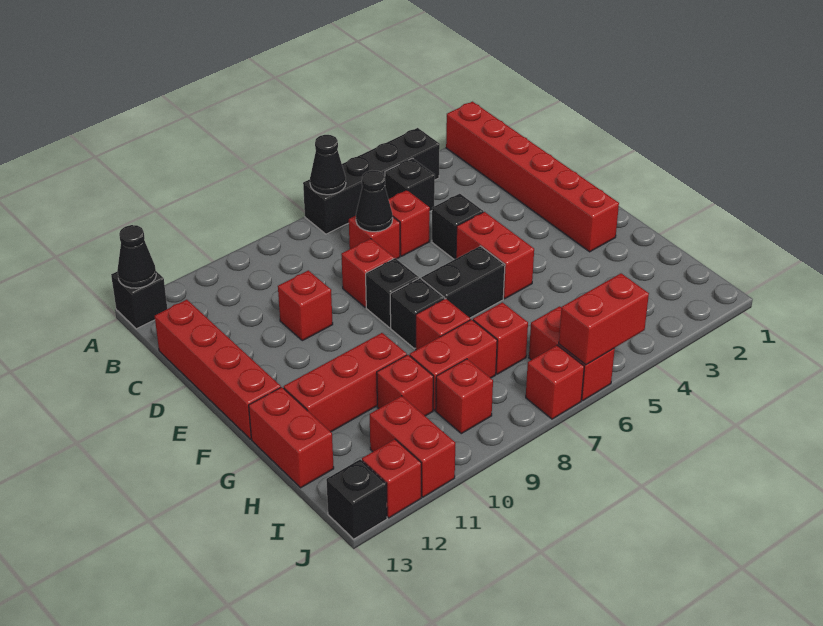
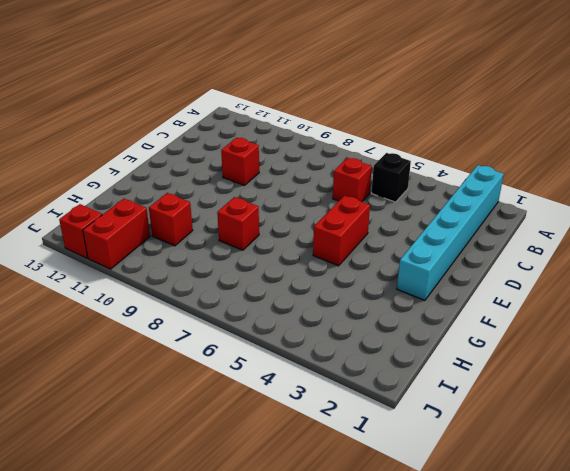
cyan 1x6 brick [397,165,504,300] -> red 1x6 brick [446,102,619,252]
none -> black 1x4 brick [303,128,440,234]
none -> black 1x1 brick [111,271,167,329]
none -> red 1x1 brick [349,216,400,259]
none -> red 1x4 brick [155,300,281,439]

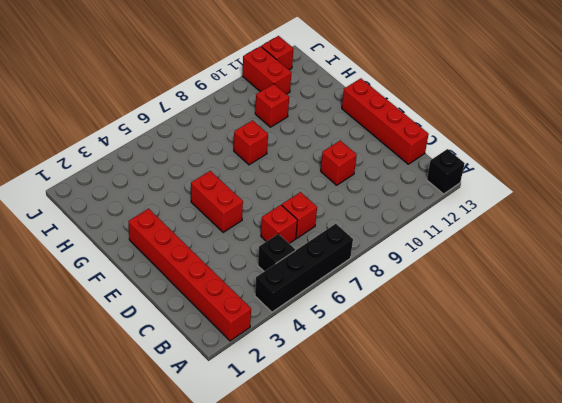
none -> black 1x1 brick [432,194,483,260]
none -> red 1x1 brick [341,239,394,307]
none -> black 1x1 brick [366,258,419,328]
none -> black 1x2 brick [421,246,505,318]

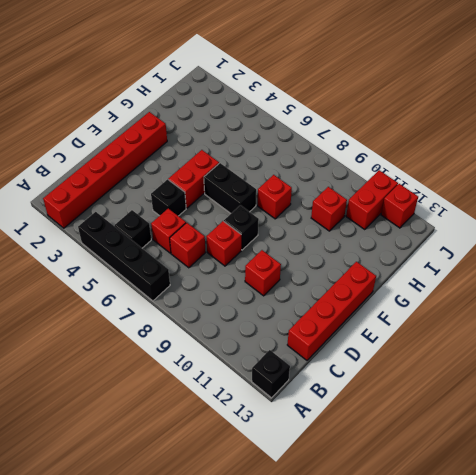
none -> black 1x1 brick [390,278,444,349]
none -> red 1x3 brick [284,333,407,432]
none -> red 1x2 brick [249,387,334,488]
none -> red 1x1 brick [473,302,528,374]

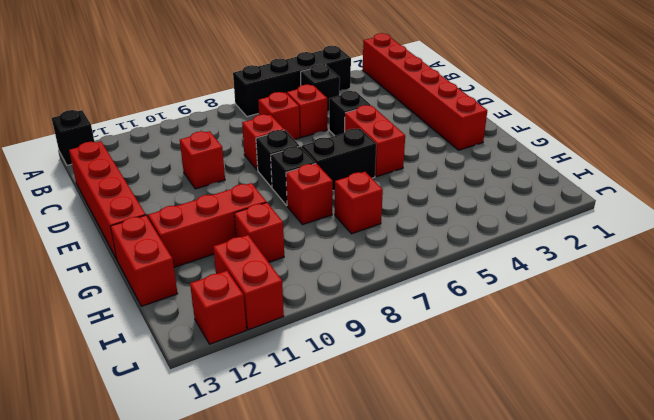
none -> red 1x2 brick [409,319,497,410]
none -> red 1x2 brick [529,306,615,401]
none -> red 1x1 brick [436,359,493,434]
none -> red 1x1 brick [526,345,584,419]

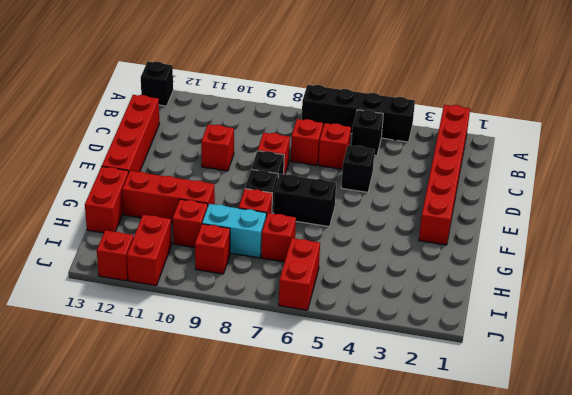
cyan 1x2 brick [202,204,266,258] -> red 1x2 brick [409,319,497,410]
none -> red 1x2 brick [456,212,534,299]
none -> red 1x1 brick [526,345,584,419]
none -> black 1x1 brick [326,459,387,539]
none -> black 1x1 cone [310,135,346,195]

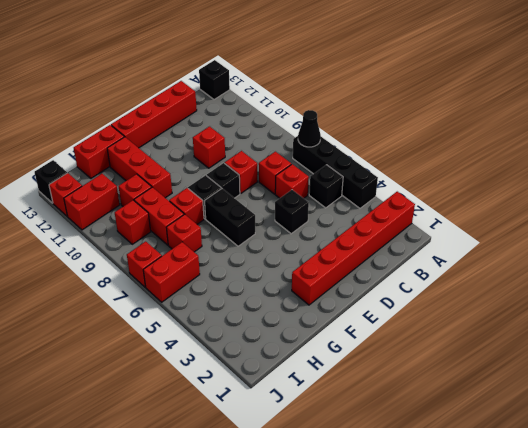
none -> red 1x2 brick [456,212,534,299]
none -> black 1x1 cone [117,225,156,288]
none -> black 1x1 cone [356,170,393,232]
none -> red 1x2 brick [559,273,649,365]

